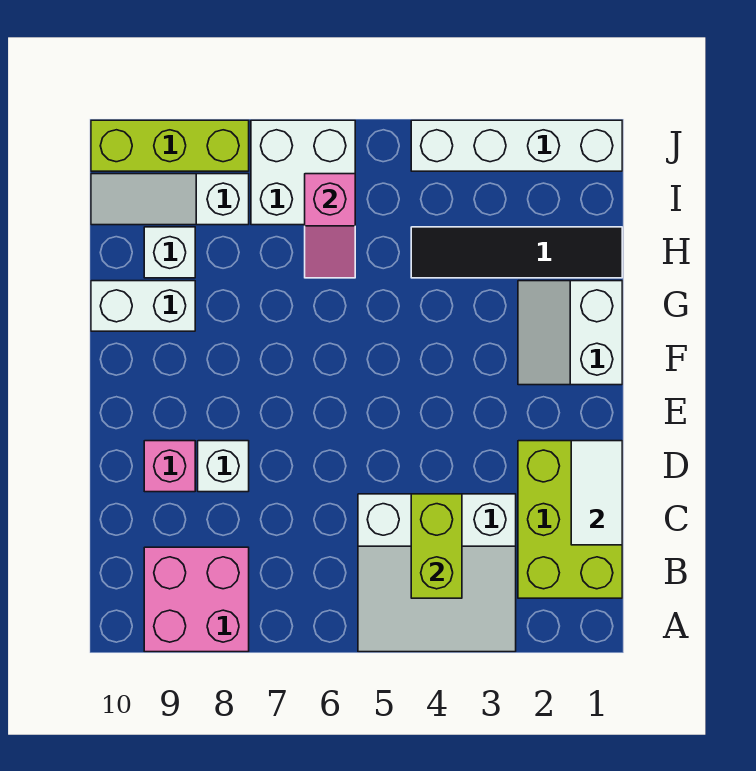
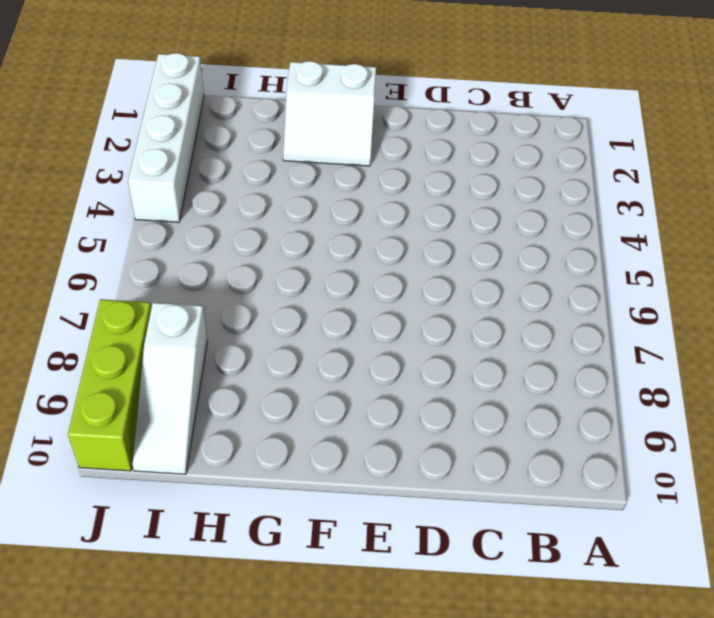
none -> white 3x3 slope [358,494,516,652]
none -> pink 2x2 brick [144,547,249,652]
none -> lime 2x3 brick [518,441,622,598]

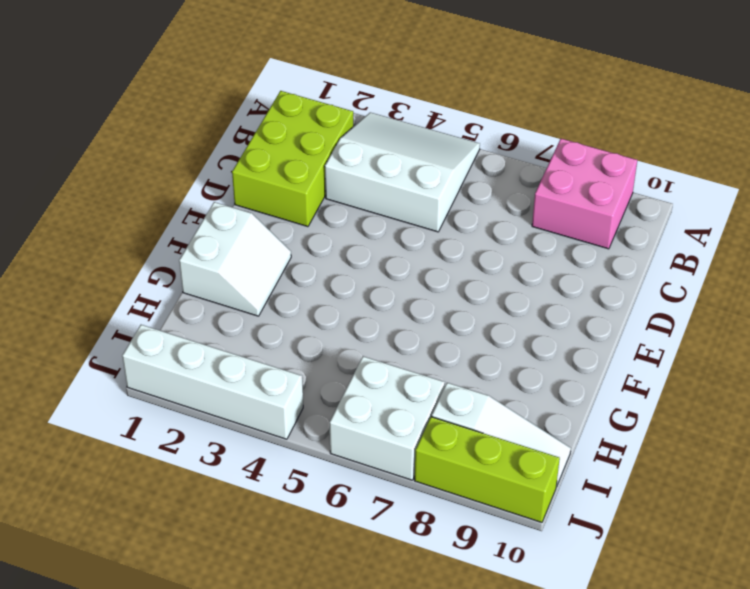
none -> white 1x1 brick [198,441,249,492]
none -> pink 1x1 brick [144,441,195,492]
none -> white 1x2 brick [91,281,195,331]

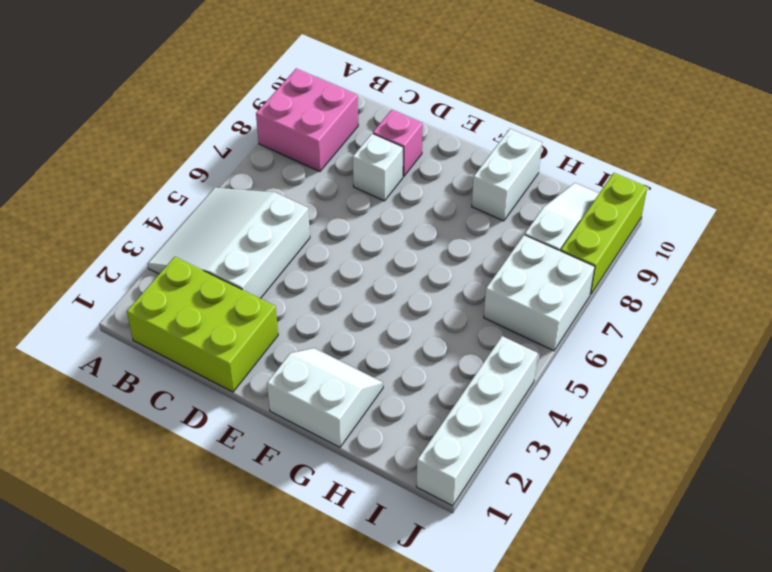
none -> black 1x4 tile [411,227,622,278]
none -> white 1x1 brick [144,227,195,278]
none -> lime 1x2 brick [411,494,462,598]

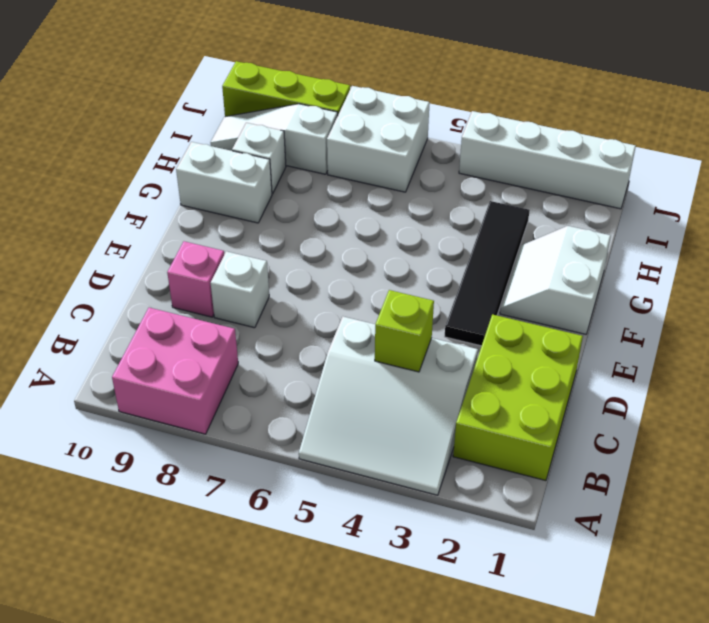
lime 1x1 brick [375,290,434,372] -> lime 1x2 brick [411,494,462,598]
black 1x4 tile [445,201,530,346] -> black 1x4 tile turned to [411,227,622,278]
none -> white 1x2 tile [571,441,622,545]
none -> pink 1x2 slope [305,174,355,278]

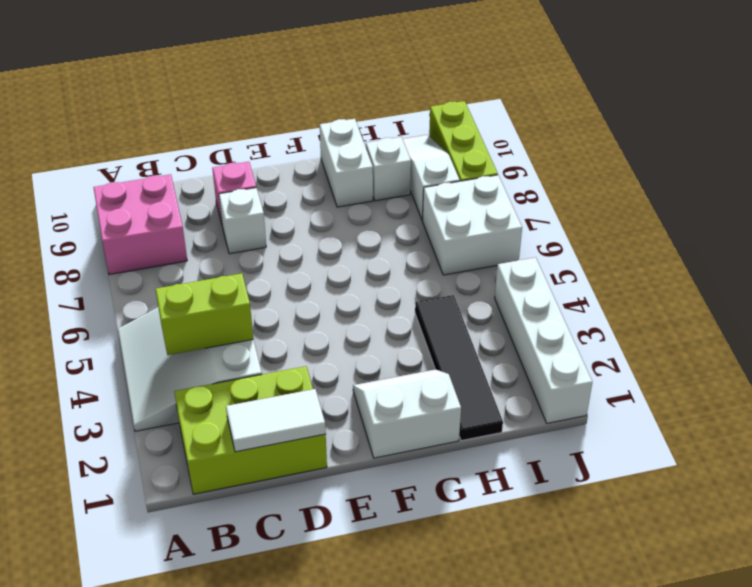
none -> pink 1x2 slope [305,174,355,278]

